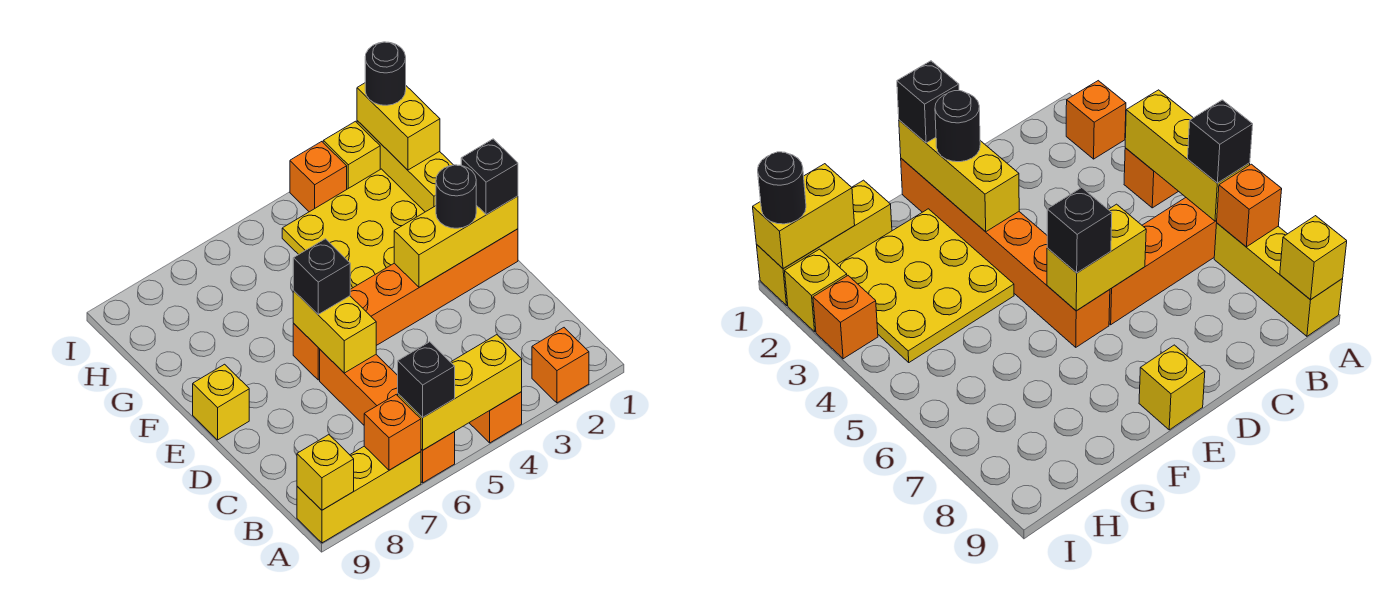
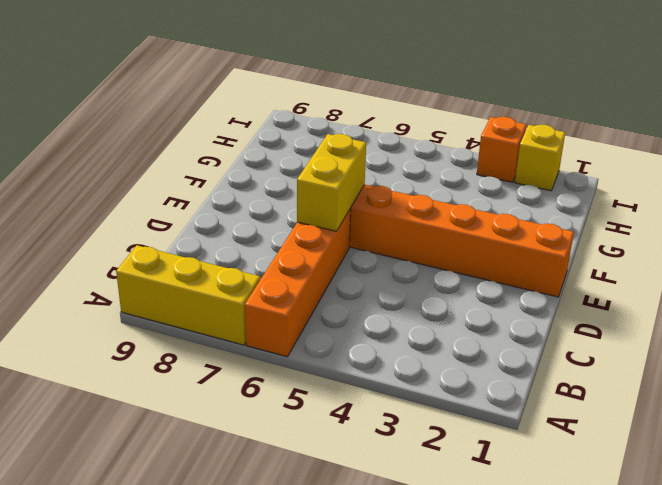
none -> orange 1x1 brick [532,328,589,403]
none -> orange 1x1 brick [469,392,522,443]
none -> yellow 1x1 brick [193,364,249,440]

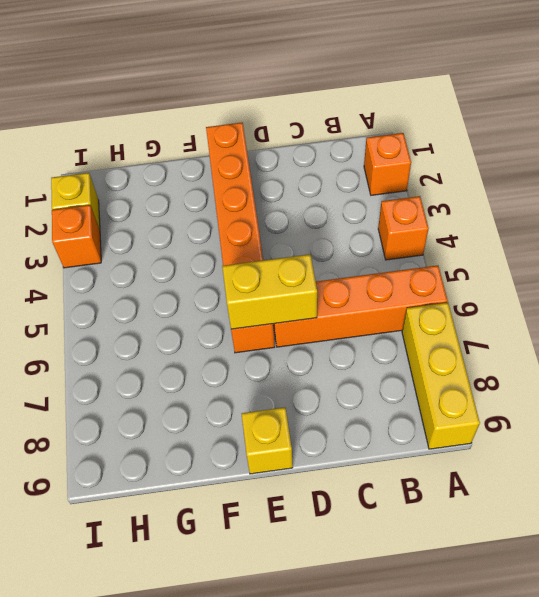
none -> yellow 3x3 plate [282,169,425,289]
none -> yellow 1x3 brick [357,121,453,212]
none -> yellow 1x3 brick [398,335,522,450]

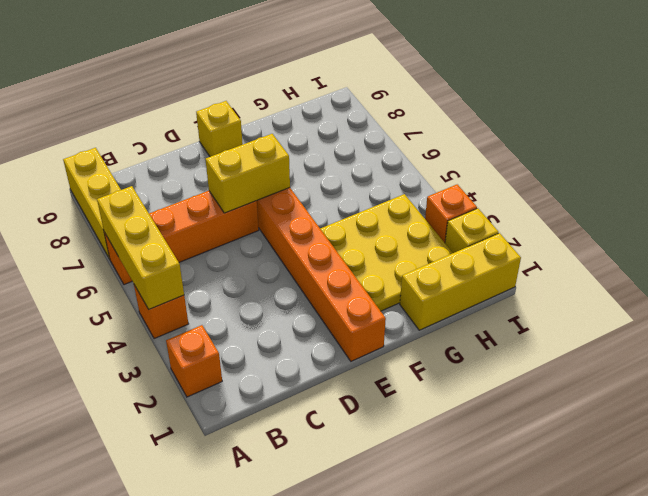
none -> orange 1x1 brick [364,395,421,470]
none -> yellow 1x1 brick [297,435,354,510]
none -> yellow 1x3 brick [394,196,518,287]

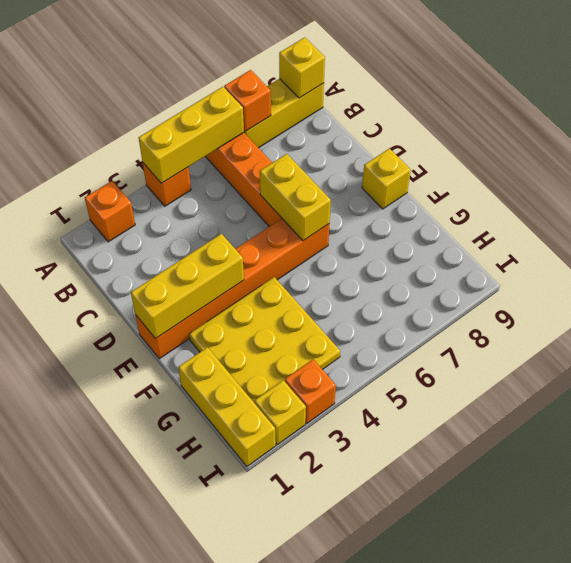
none -> yellow 1x2 brick [357,83,440,170]
none -> black 1x1 brick [398,342,455,418]
none -> black 1x1 brick [461,139,518,215]

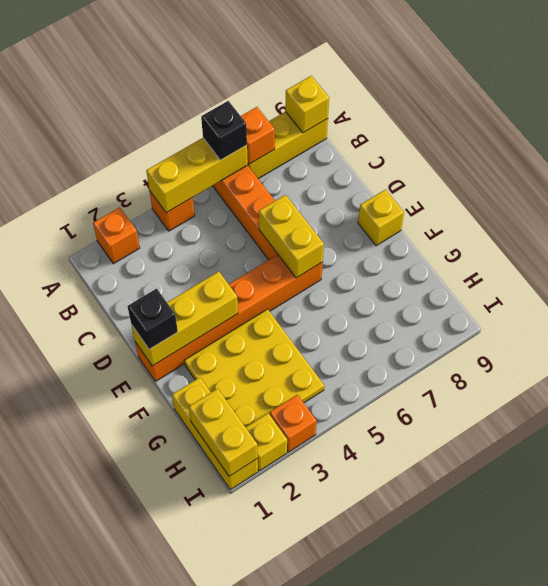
none -> black 1x1 round brick [436,165,476,228]
none -> black 1x1 brick [293,239,350,314]
none -> black 1x1 round brick [365,42,406,105]

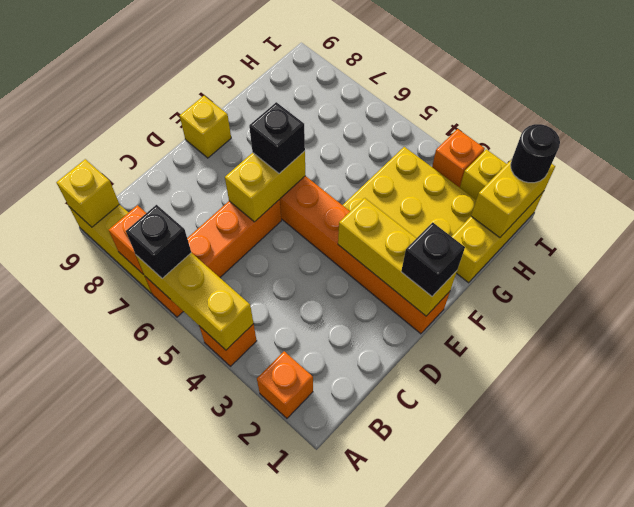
none -> black 1x1 round brick [436,165,476,228]

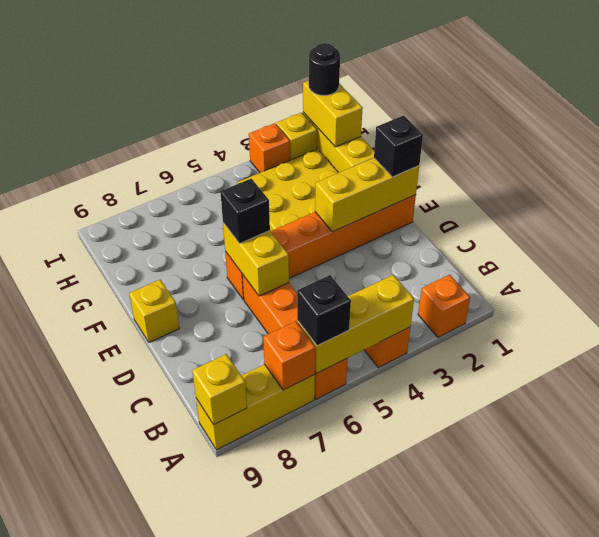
none -> black 1x1 round brick [436,165,476,228]

